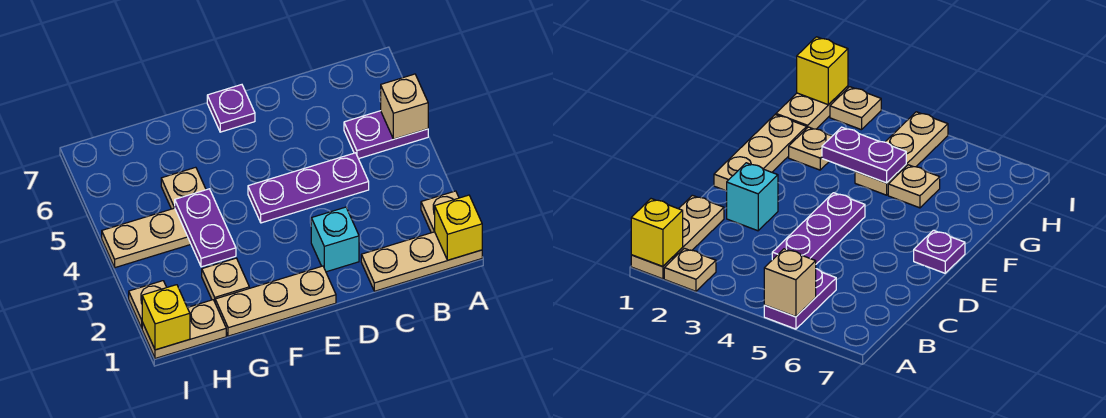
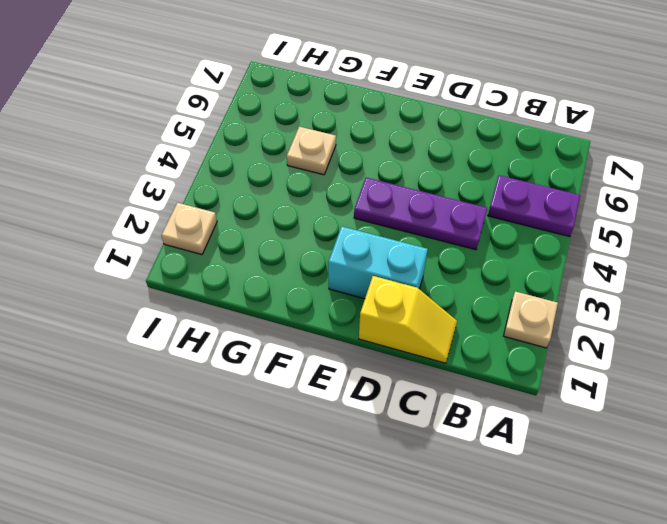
yellow 1x2 slope [359,276,457,363] -> tan 1x3 plate [361,232,482,291]
cyan 1x2 brick [328,227,428,299] -> cyan 1x1 brick [311,207,359,272]
none -> tan 1x3 plate [215,266,336,336]
none -> purple 1x1 plate [207,85,255,132]
none -> tan 1x1 plate [202,258,249,301]

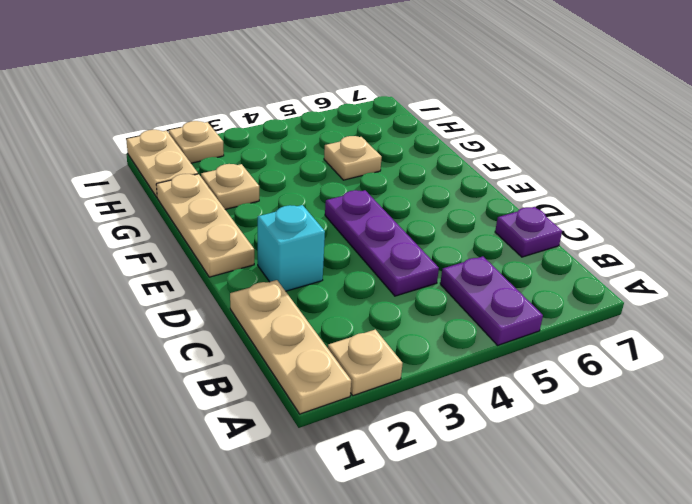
purple 1x1 plate [495,207,562,257] -> purple 1x1 plate moved to [207,85,255,132]
none -> tan 1x3 plate [102,208,191,268]
none -> yellow 1x1 brick [435,195,482,260]
none -> tan 1x1 brick [381,74,428,139]

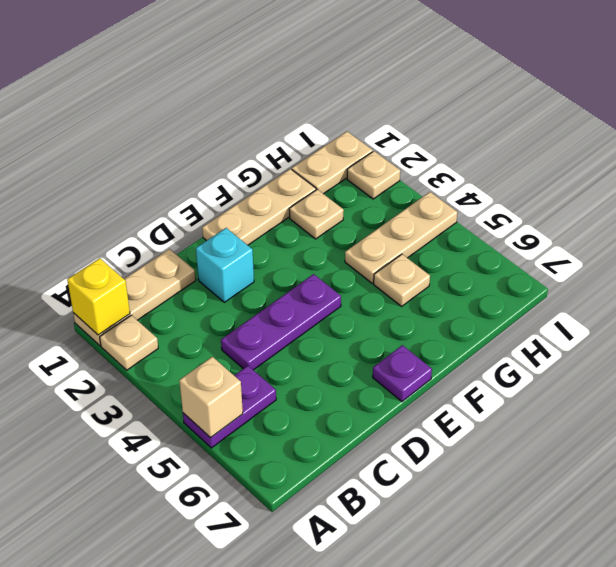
none -> purple 1x2 plate [175,189,236,267]
none -> yellow 1x1 brick [142,285,190,350]

